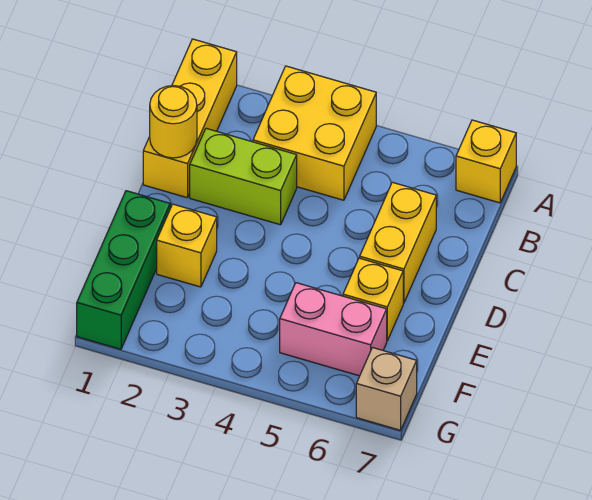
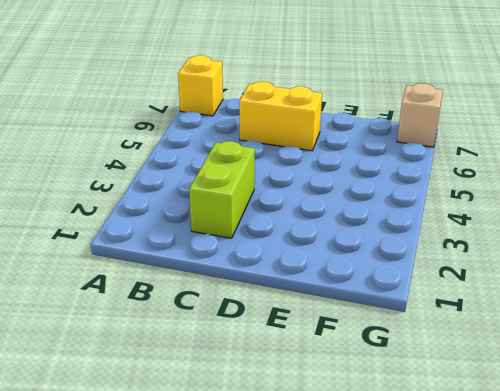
none -> yellow 1x3 brick [143,39,237,198]
none -> yellow 2x2 brick [253,66,376,200]

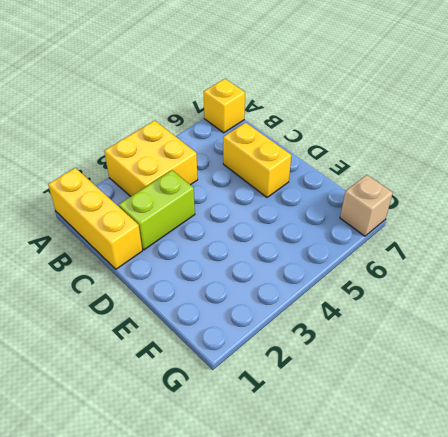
none -> green 1x3 brick [77,191,170,349]
none -> yellow 1x1 brick [157,204,217,287]

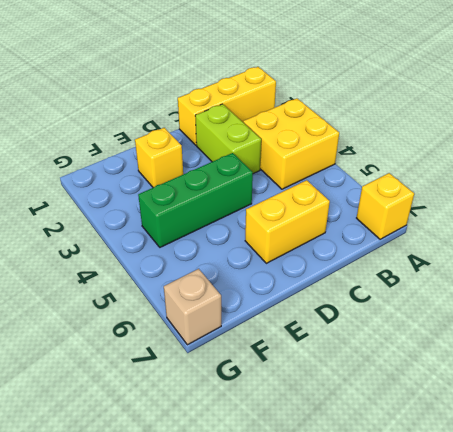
green 1x3 brick [138,153,253,247] -> green 1x3 brick moved to [77,191,170,349]
none -> yellow 1x1 brick [343,258,403,341]
none -> pink 1x2 brick [280,283,387,376]

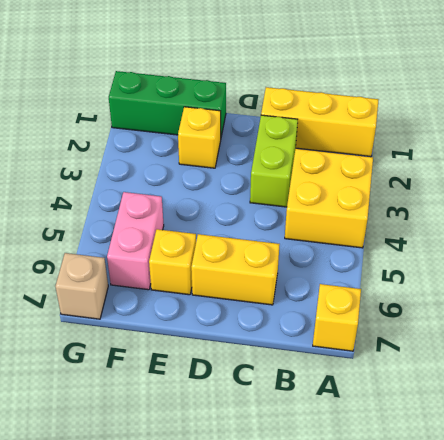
none -> yellow 1x1 round brick [150,86,197,158]

